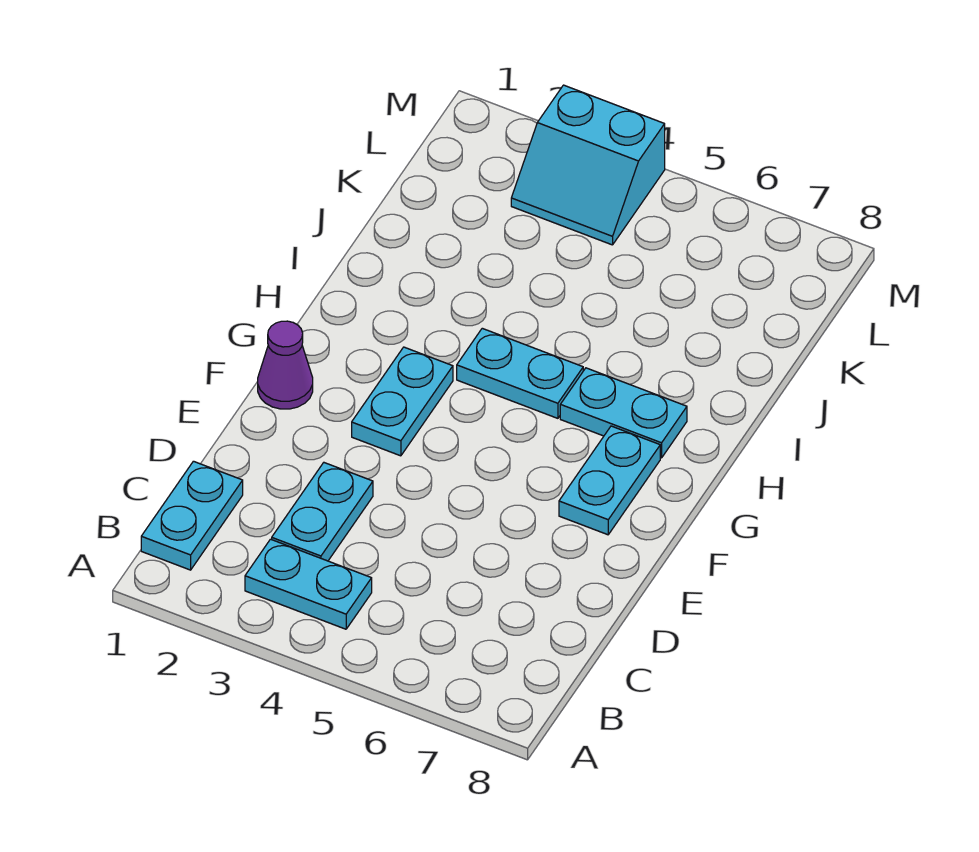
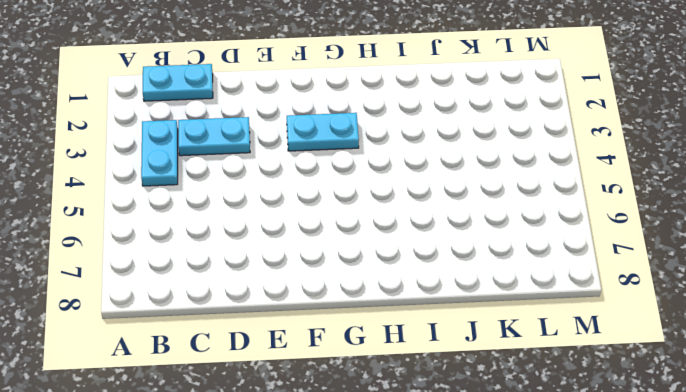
none -> purple 1x1 cone [258,321,313,409]
none -> cyan 1x2 plate [559,426,660,535]

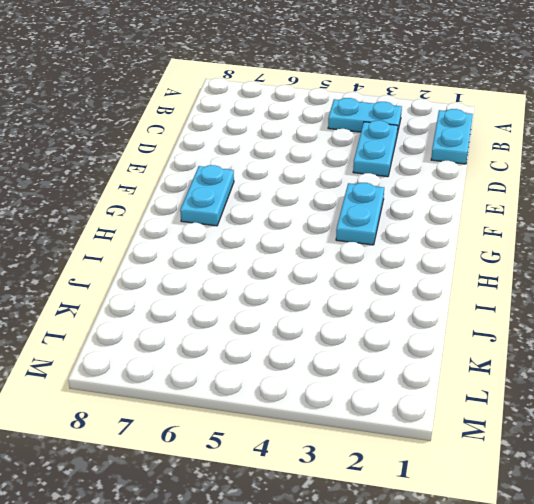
none -> purple 1x1 cone [258,321,313,409]
none -> cyan 1x2 plate [457,328,583,418]

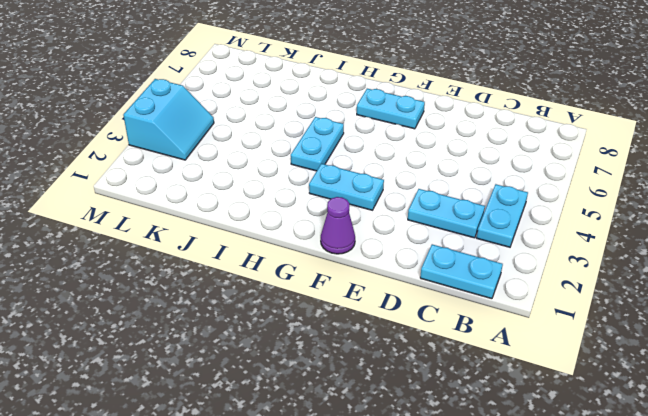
none -> cyan 1x2 plate [560,368,687,458]

